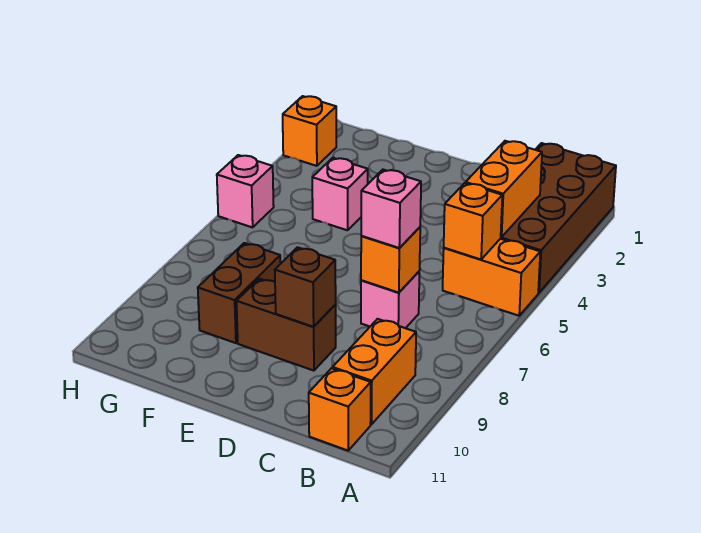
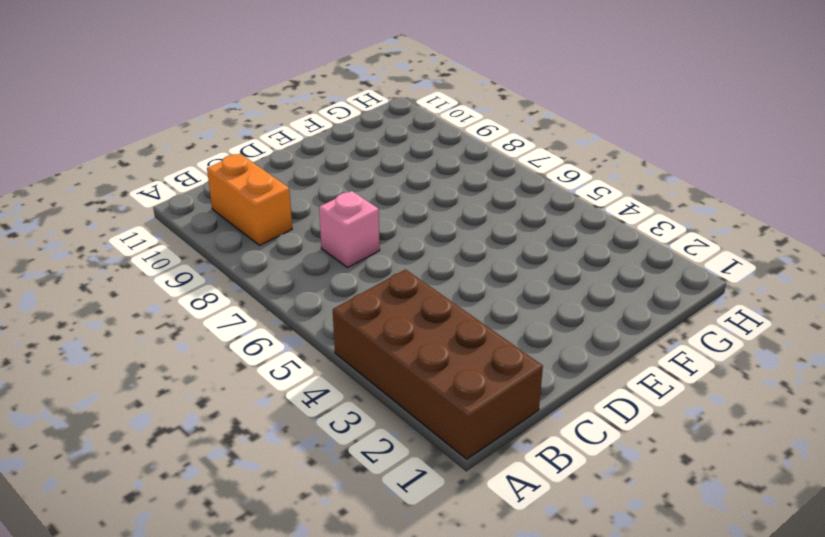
none -> orange 1x2 brick [443,239,540,316]
none -> orange 1x1 brick [309,368,371,451]
none -> brown 1x2 brick [237,279,336,371]

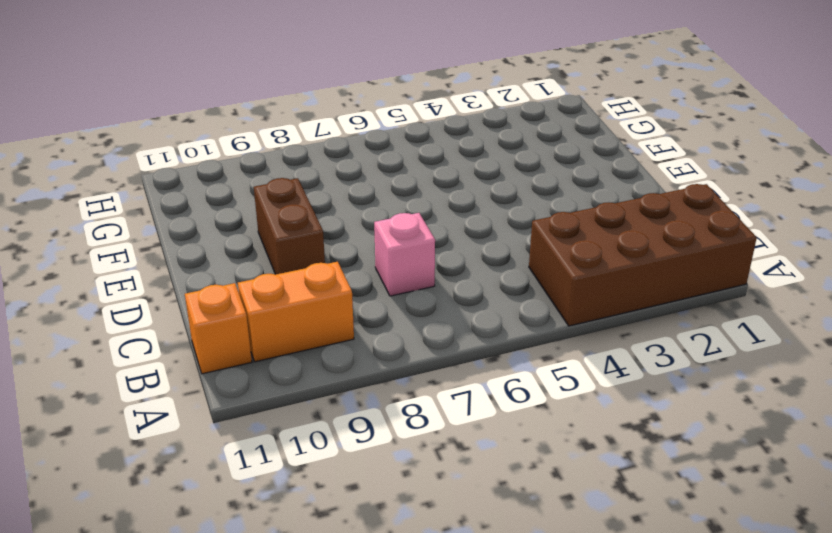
none -> orange 1x2 brick [443,239,540,316]
none -> pink 1x1 brick [312,158,368,230]
none -> brown 1x2 brick [198,243,281,343]

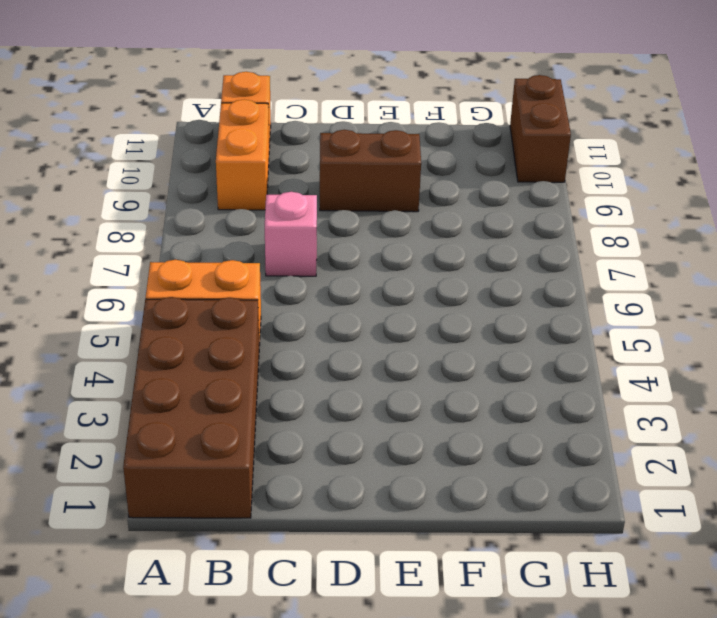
brown 1x2 brick [510,75,571,182] -> brown 1x2 brick moved to [198,243,281,343]
none -> pink 1x1 brick [312,158,368,230]
none -> orange 1x1 brick [283,96,336,166]
none -> pink 1x1 brick [217,155,274,227]

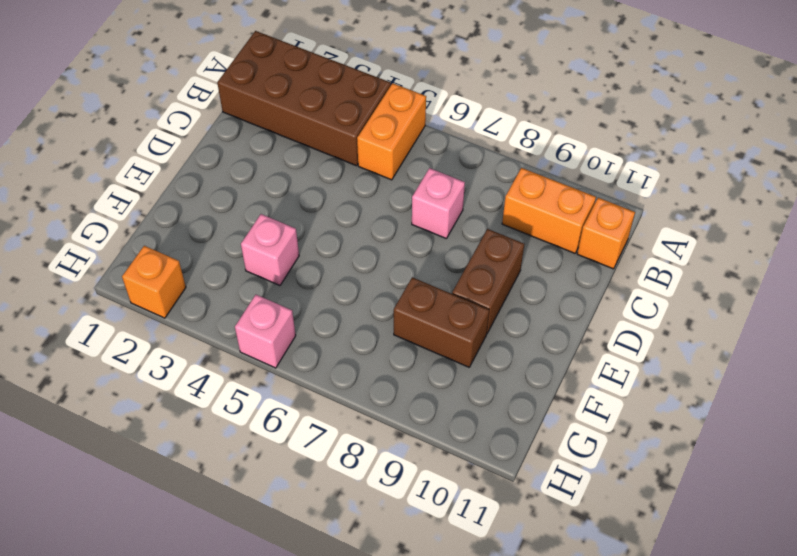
none -> orange 1x2 brick [466,141,542,237]
none -> orange 1x1 brick [444,183,502,259]
none -> orange 1x1 brick [361,227,420,293]

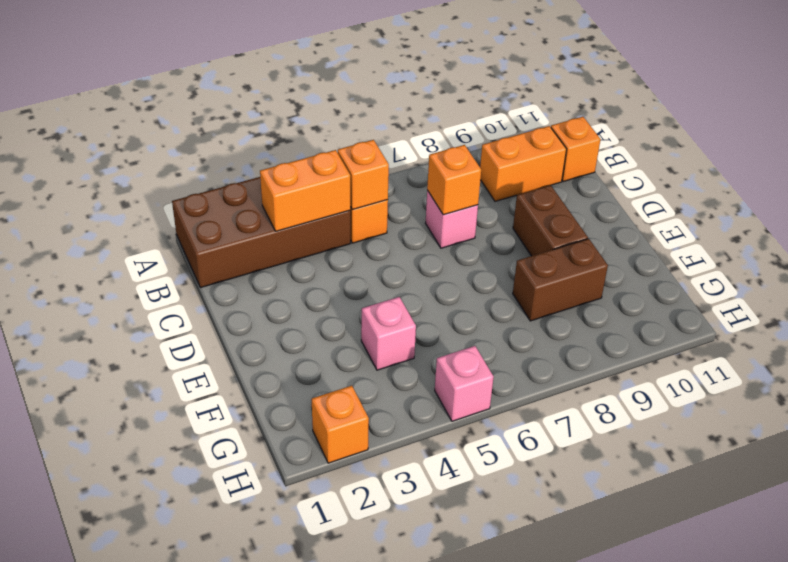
none -> brown 1x1 brick [275,247,336,327]
none -> pink 1x1 brick [361,170,421,248]

